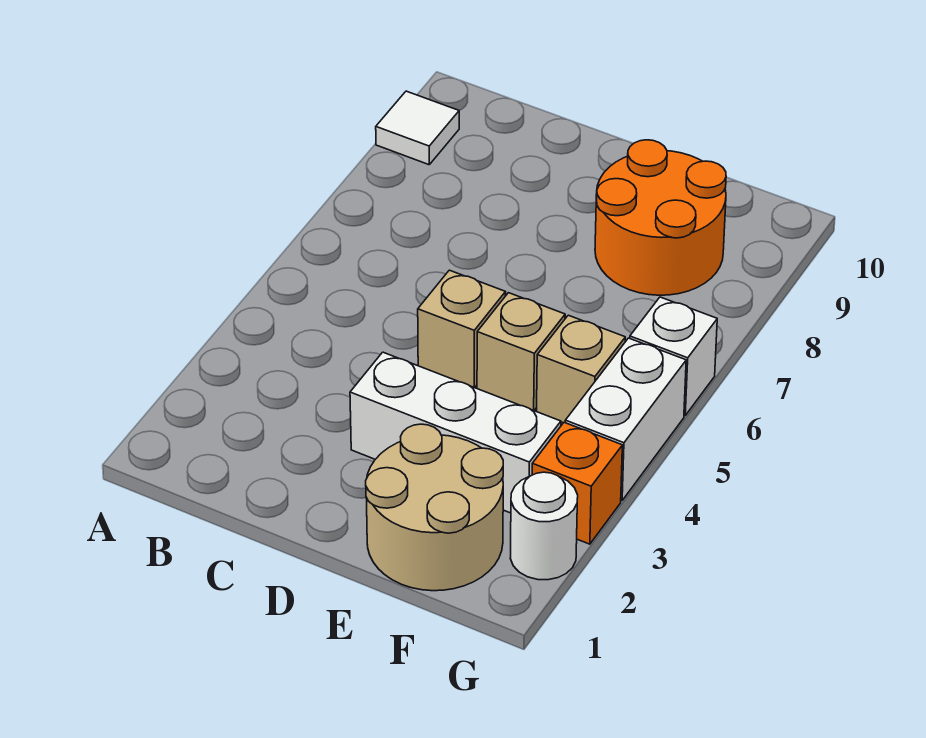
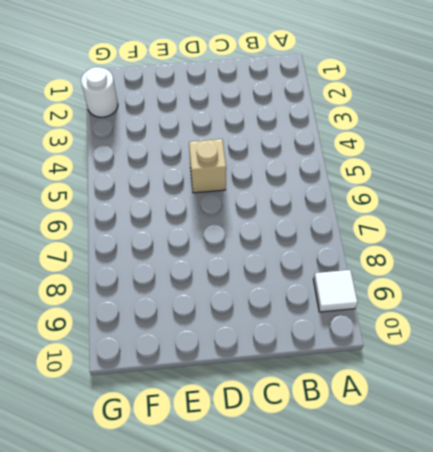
none -> white 1x3 brick [350,352,561,513]
none -> tan 2x2 round brick [366,424,503,591]

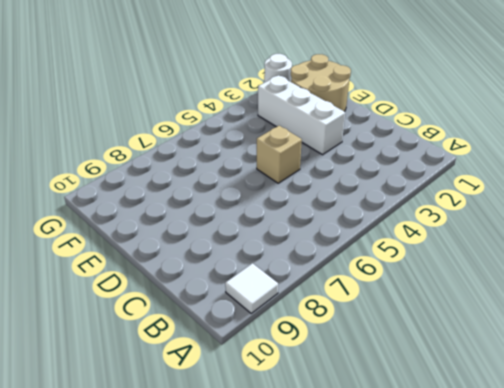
none -> tan 1x1 brick [477,293,565,410]
none -> orange 2x2 round brick [595,140,726,295]

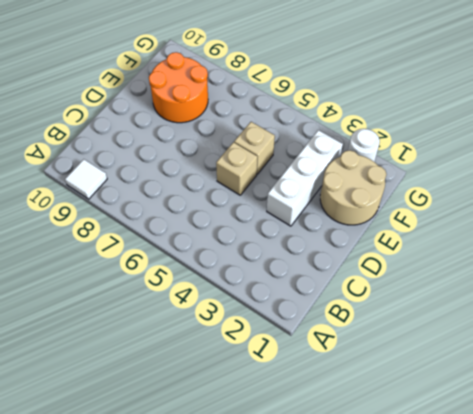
none -> tan 1x1 brick [537,315,625,423]
none -> orange 1x1 brick [532,422,622,544]

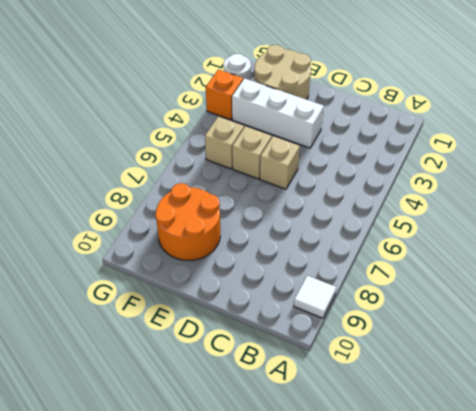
none -> white 1x2 brick [565,338,686,501]
none -> white 1x1 brick [630,297,717,416]

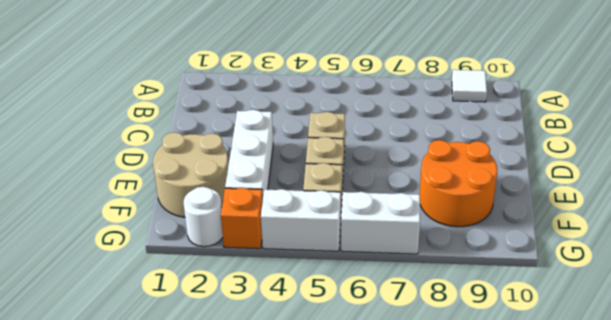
white 1x2 brick [341,192,420,254] -> white 1x1 brick [630,297,717,416]

